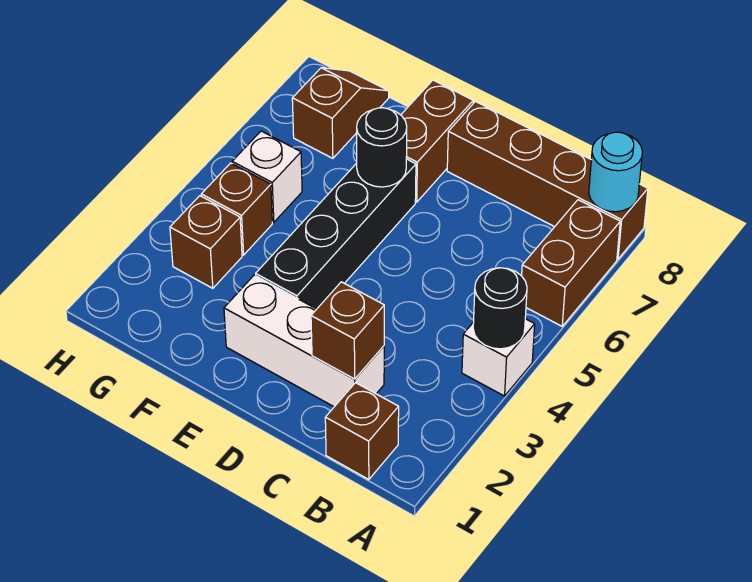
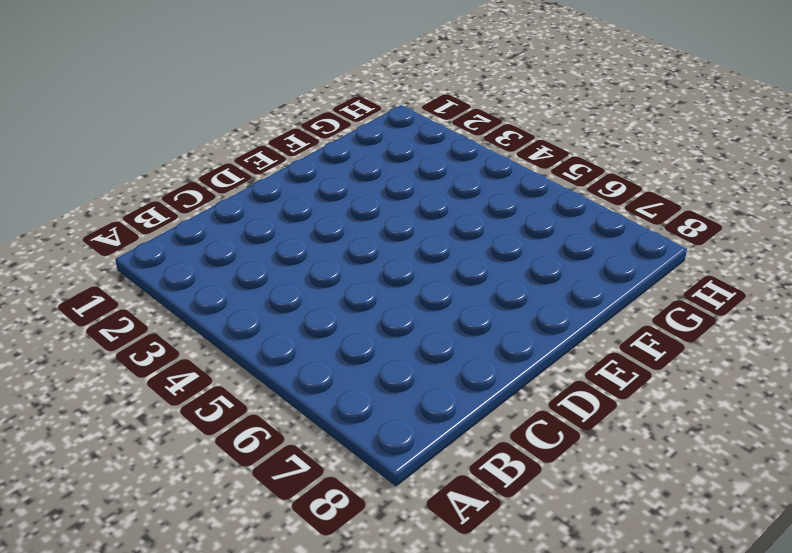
none -> white 1x1 brick [462,319,535,396]
none -> brown 1x2 brick [522,200,620,326]
none -> brown 1x4 brick [447,102,648,259]

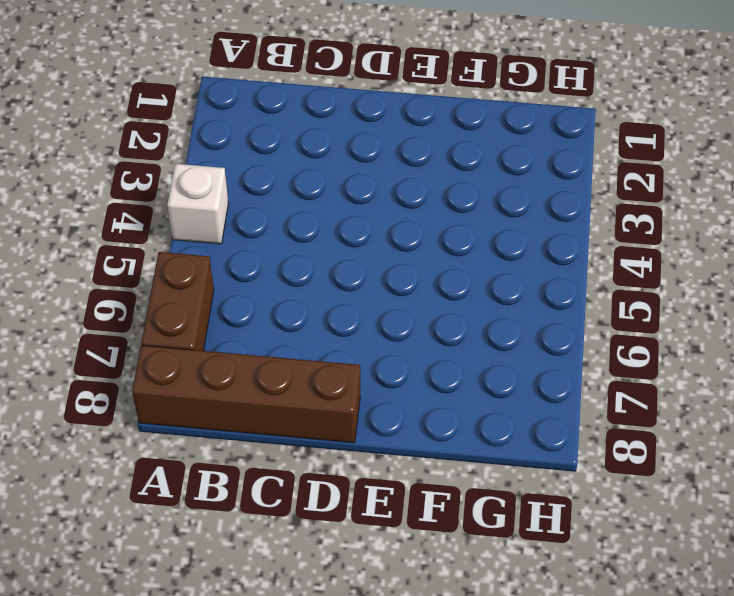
none -> brown 1x1 brick [325,383,399,480]
none -> white 1x3 brick [224,275,384,407]
none -> black 1x4 brick [256,159,416,309]

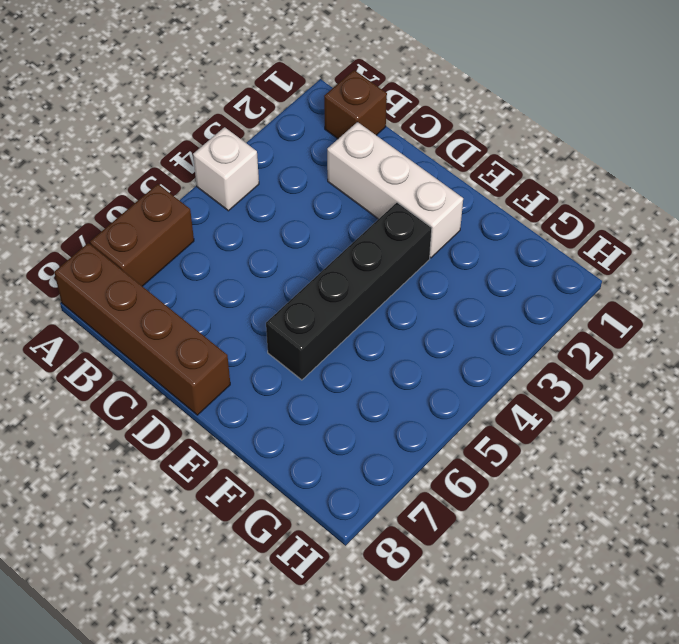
none -> brown 1x2 brick [401,80,473,202]
none -> brown 1x1 brick [170,196,242,288]
none -> brown 1x1 brick [201,163,272,255]

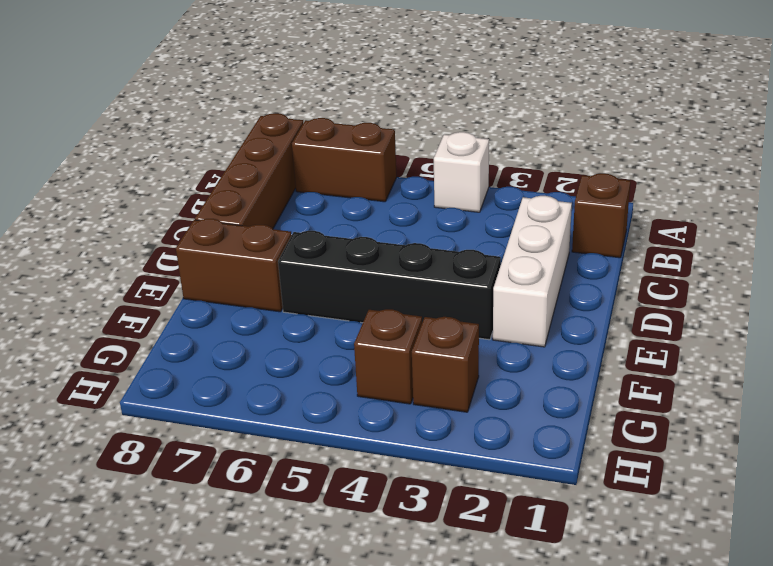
none -> white 1x1 brick [232,131,302,222]
none -> brown 1x2 slope [292,68,389,158]
none -> black 1x1 round brick [473,268,527,349]

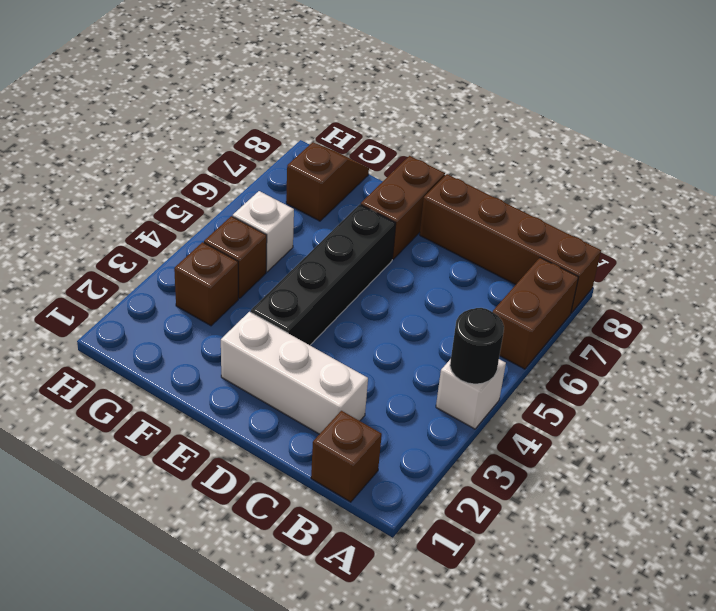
none -> cyan 1x1 round brick [589,132,642,212]
none -> brown 1x1 brick [311,282,384,379]
none -> black 1x1 round brick [357,108,407,187]

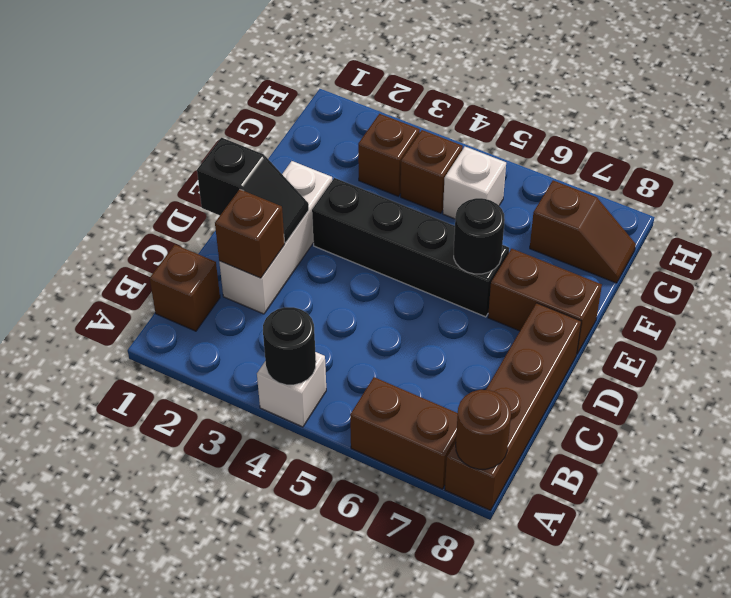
brown 1x1 round brick [456,390,511,469] -> cyan 1x1 round brick [589,132,642,212]
black 1x2 slope [197,138,309,243] -> none

